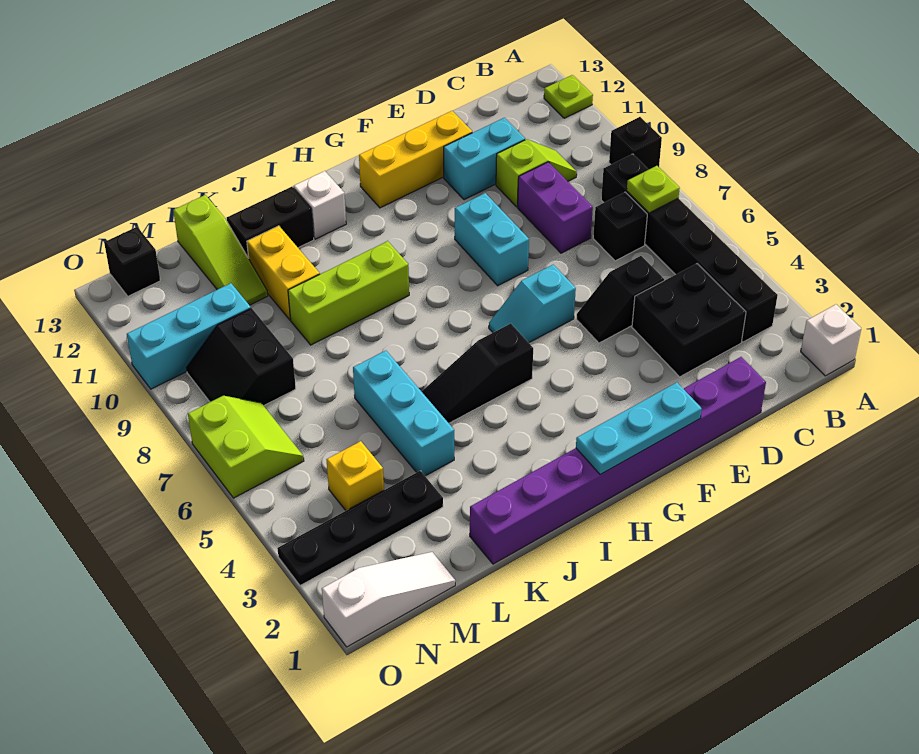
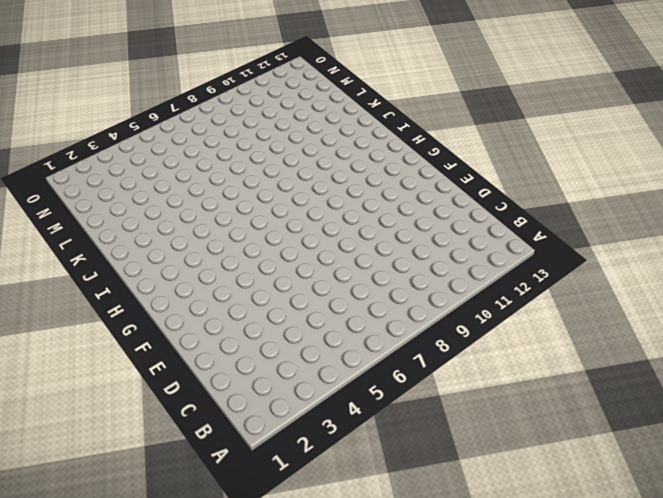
none -> white 1x1 brick [801,305,861,376]
none -> black 1x1 brick [609,117,662,169]
none -> lime 1x1 plate [544,75,593,118]
none -> black 1x6 brick [601,154,778,342]

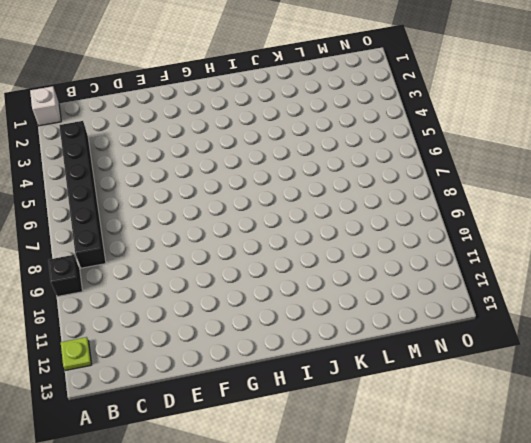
none -> black 2x2 brick [632,264,746,377]
none -> black 1x1 brick [593,192,647,261]
none -> lime 1x2 slope [496,139,577,207]
none -> purple 1x8 brick [470,357,766,564]

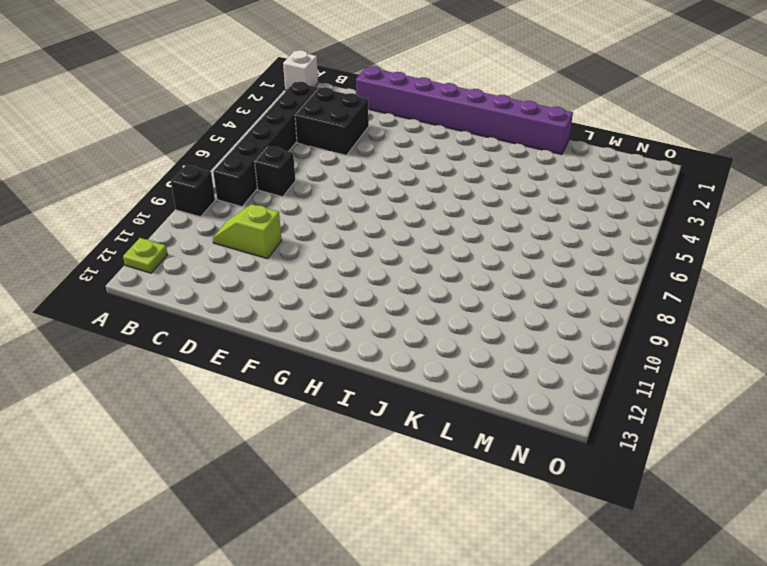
none -> black 1x2 slope [576,256,664,343]
none -> purple 1x2 brick [518,162,593,253]
none -> cyan 1x2 brick [444,118,525,200]
none -> yellow 1x3 brick [359,111,472,208]

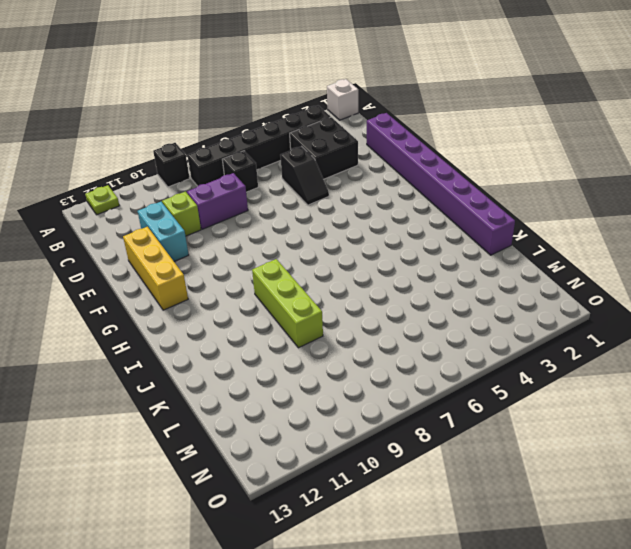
none -> cyan 1x2 slope [489,265,576,343]
none -> cyan 1x2 brick [455,193,529,286]
none -> black 1x3 slope [421,324,533,423]
none -> white 1x1 brick [294,171,346,239]

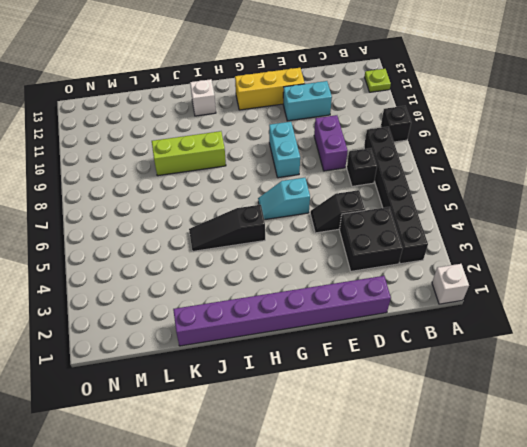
none -> lime 1x2 slope [496,139,577,207]
none -> black 1x2 brick [227,187,314,258]
none -> cyan 1x3 brick [353,351,454,476]
none -> yellow 1x2 brick [247,226,320,320]

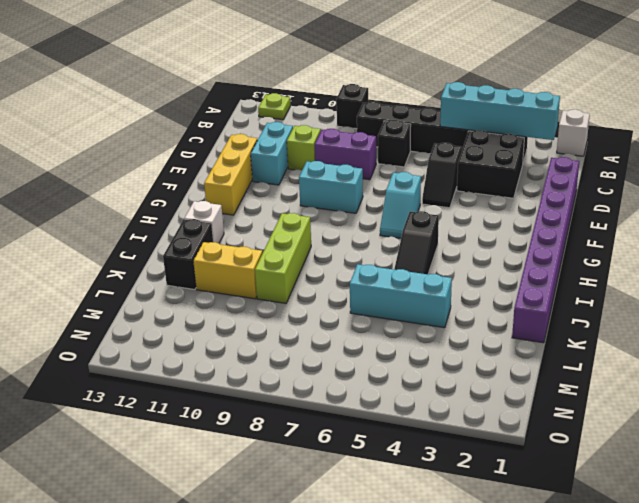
cyan 1x4 brick [440,82,560,140] -> none
none -> black 1x4 plate [277,471,443,586]
none -> lime 1x3 slope [173,195,268,305]
none -> white 1x3 slope [322,552,455,647]
none -> yellow 1x1 brick [327,441,384,511]

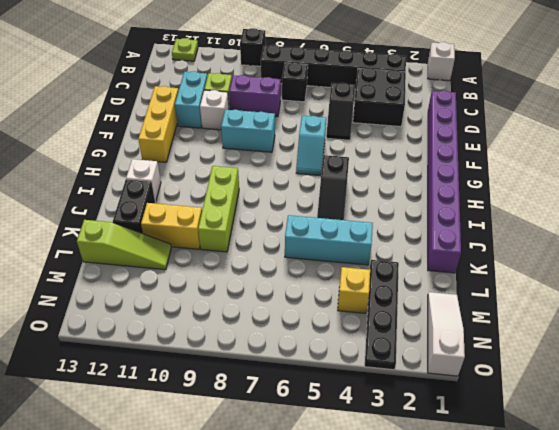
white 1x1 brick [200,90,229,130] -> none
none -> black 2x2 slope [187,308,296,406]
none -> cyan 1x3 brick [127,283,251,389]
none -> lime 2x2 slope [188,396,304,498]
none -> black 1x1 brick [104,227,160,296]

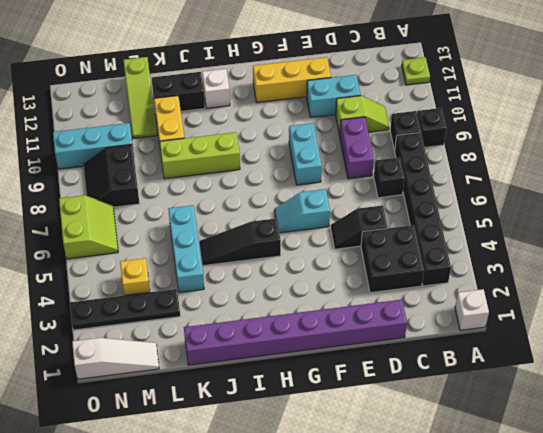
black 1x1 brick [390,111,421,151] -> black 1x1 brick moved to [104,227,160,296]
none -> lime 1x1 plate [627,166,680,213]
none -> cyan 1x3 plate [576,383,702,475]

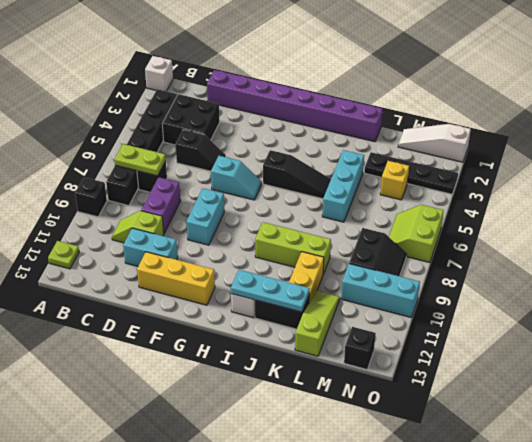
lime 1x2 plate [114,144,166,176] -> lime 1x1 plate [627,166,680,213]
cyan 1x3 plate [231,270,310,312] -> cyan 1x3 plate moved to [576,383,702,475]

